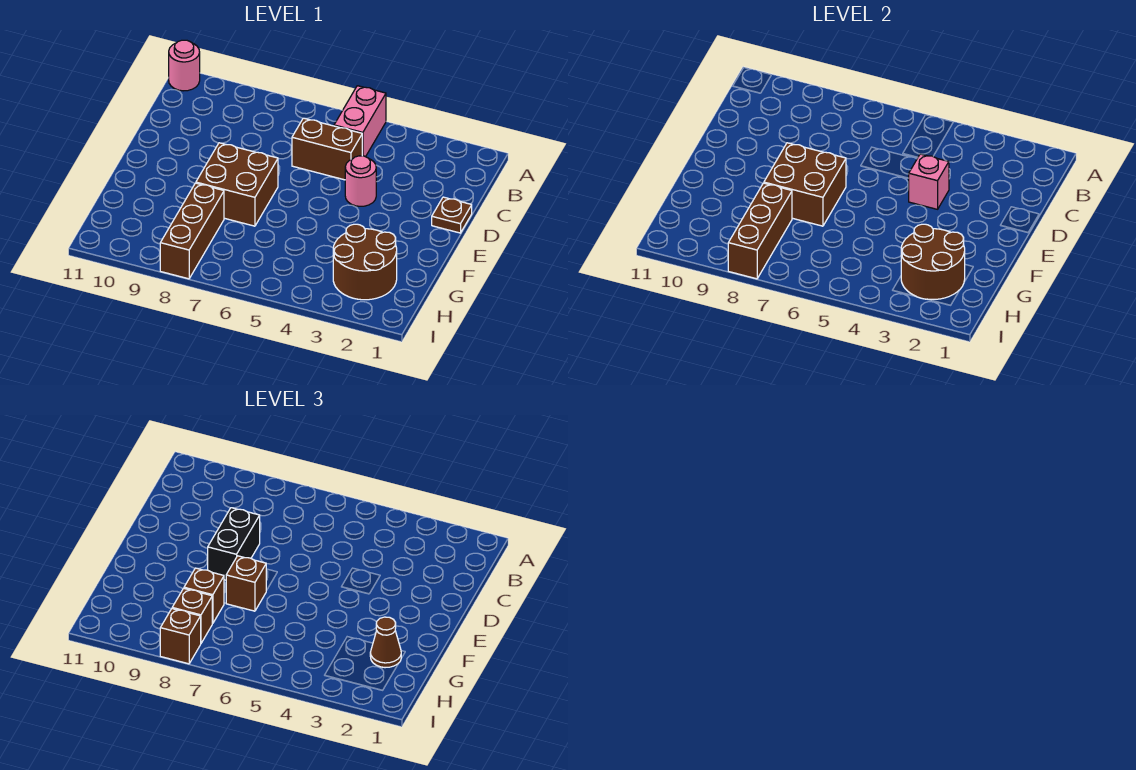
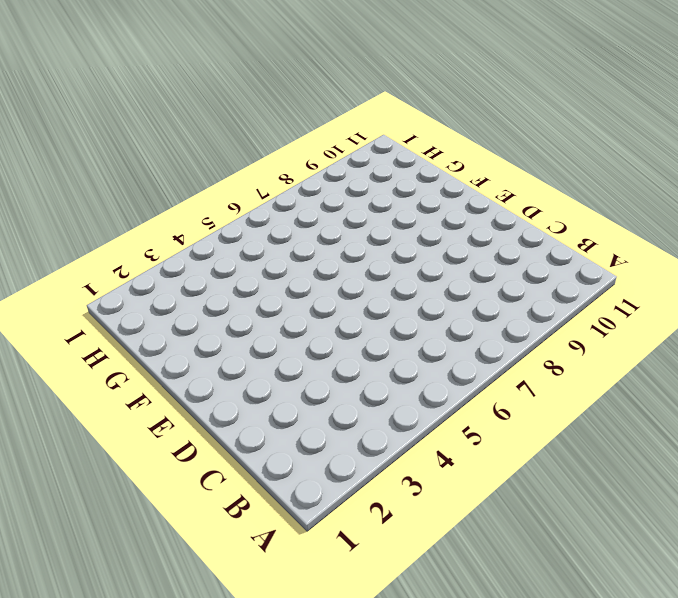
none -> pink 1x2 brick [334,86,386,157]
none -> pink 1x1 round brick [169,40,200,91]
none -> brown 1x2 brick [292,118,362,180]

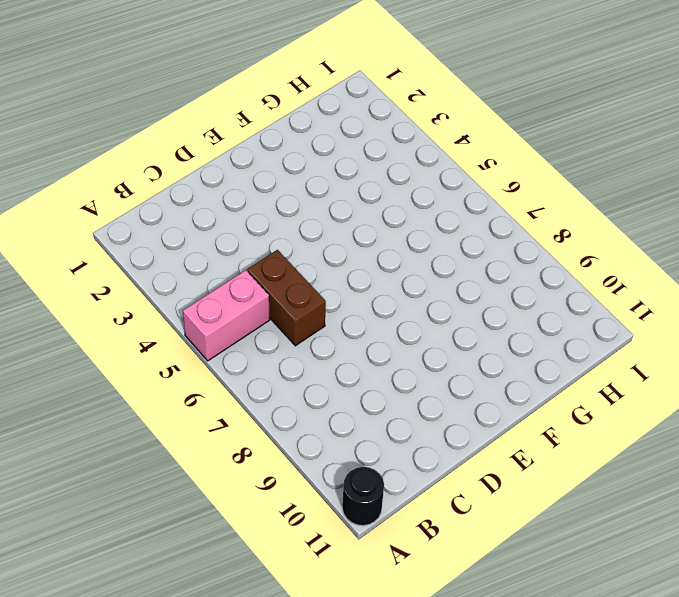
black 1x1 round brick [342,467,384,526] -> pink 1x1 round brick [169,40,200,91]
none -> brown 1x1 plate [432,197,472,233]
none -> pink 1x1 round brick [345,156,376,206]
none -> brown 2x2 brick [196,143,278,226]

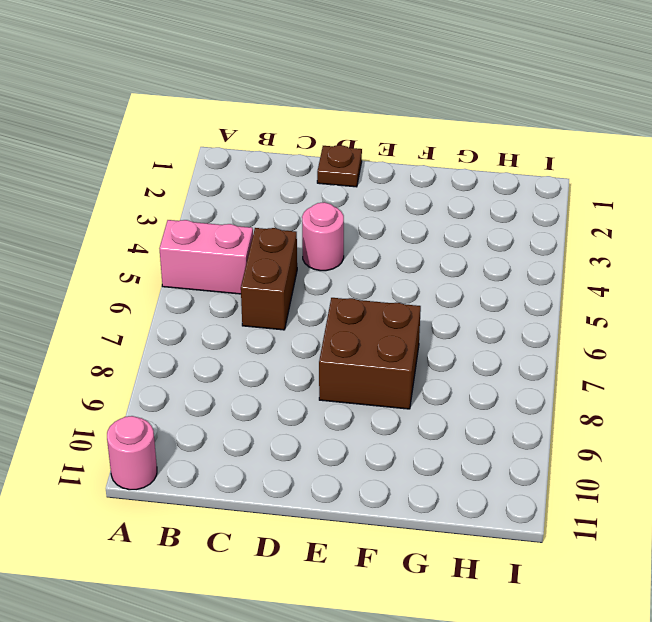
none -> brown 2x2 round brick [333,224,397,300]
none -> brown 1x3 brick [160,183,224,279]
none -> pink 1x1 brick [909,154,949,209]

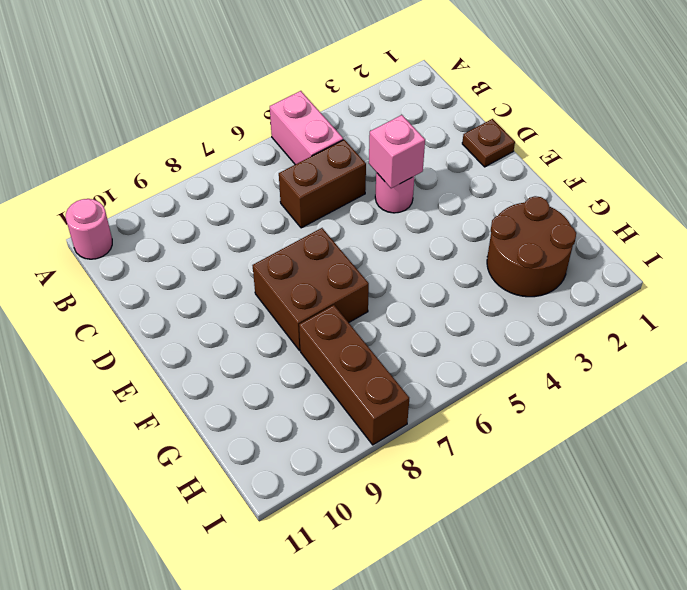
none -> brown 2x2 brick [764,143,846,226]
none -> brown 2x2 round brick [901,224,965,300]
none -> brown 1x3 brick [728,183,792,279]

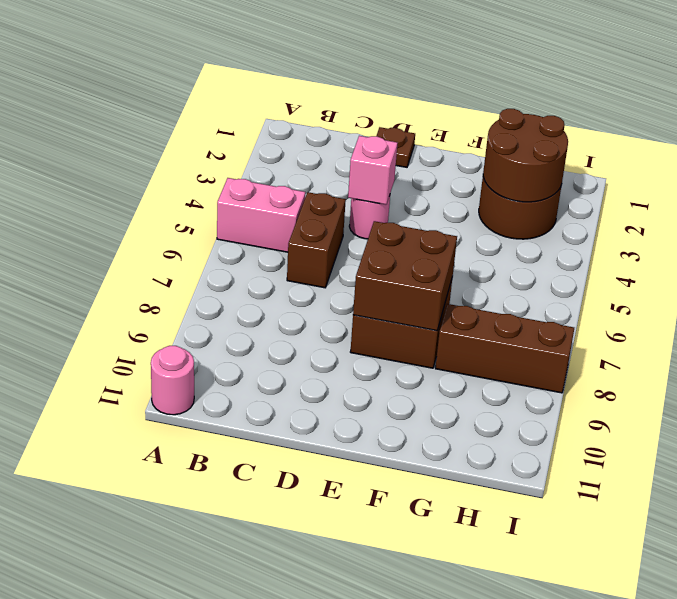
none -> brown 1x3 brick [728,183,792,279]
none -> black 1x2 brick [208,508,260,580]
none -> brown 1x1 brick [226,556,266,611]

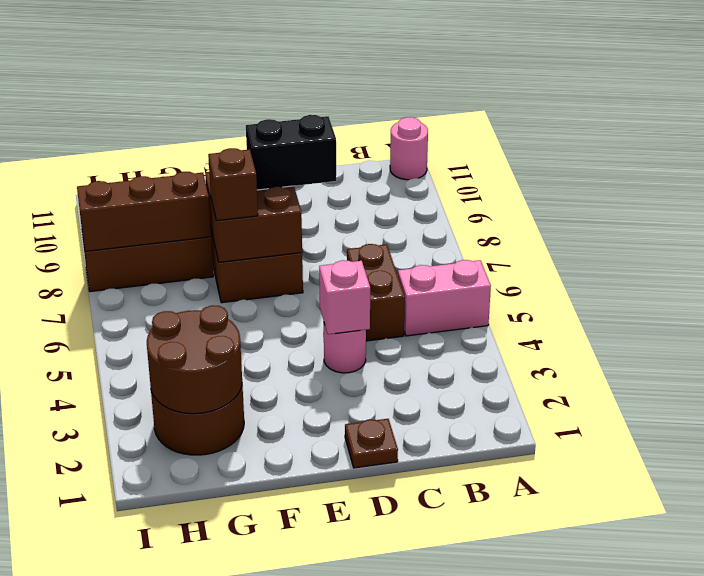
none -> brown 1x1 cone [370,617,401,668]
none -> brown 1x1 brick [184,568,224,624]
none -> brown 1x1 brick [172,588,212,643]

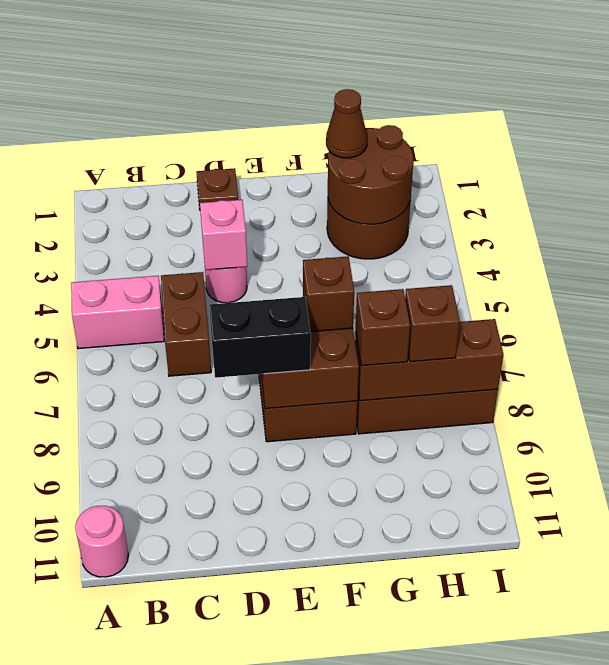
none -> brown 1x1 brick [160,609,201,664]

